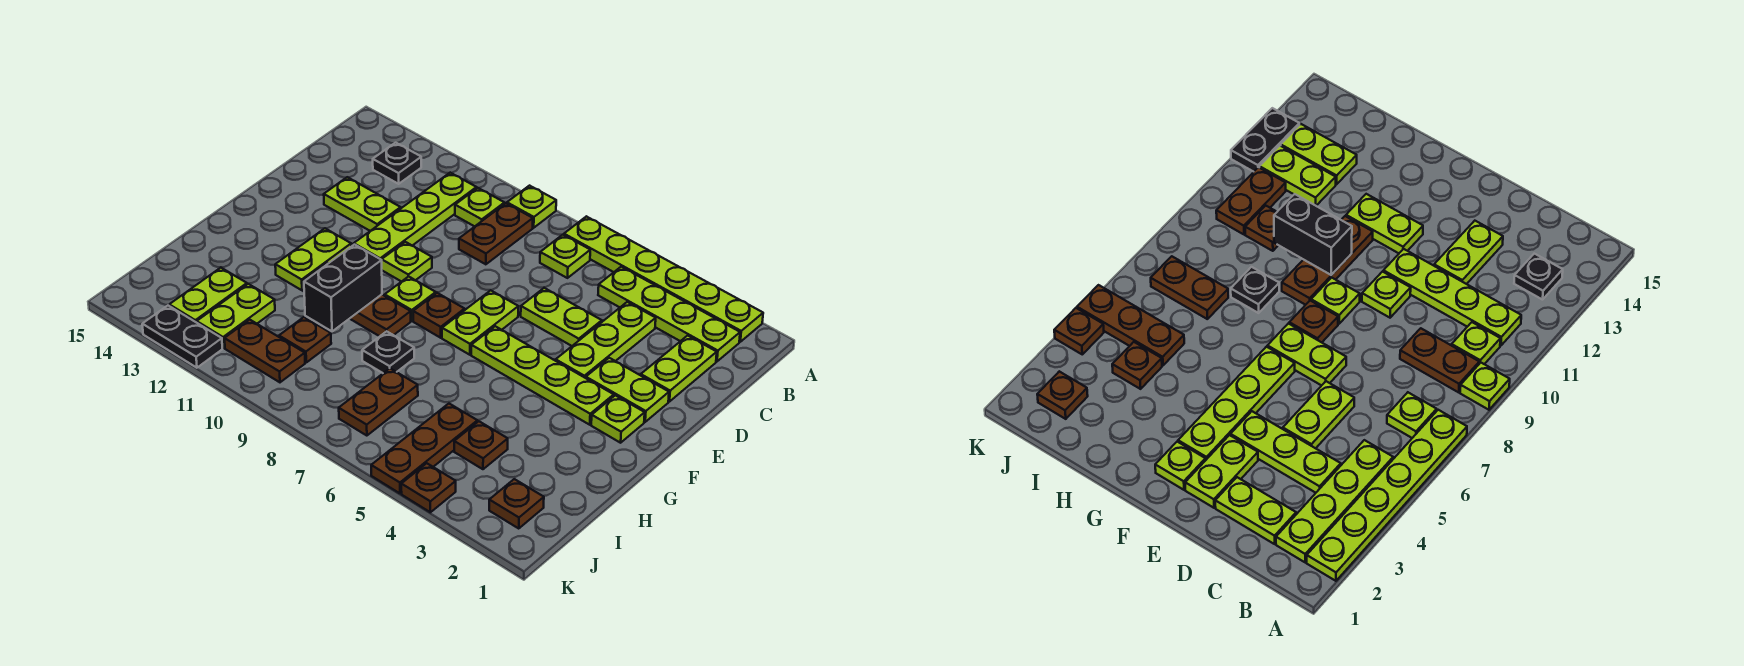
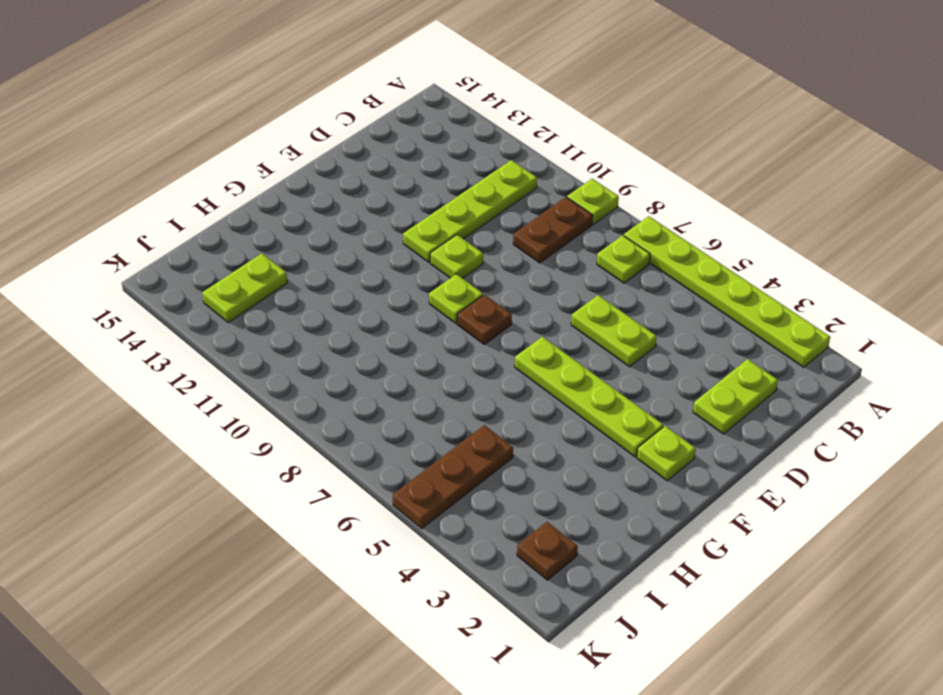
none -> lime 1x4 plate [598,267,740,361]
none -> lime 1x1 plate [455,188,505,226]
none -> black 1x1 plate [373,143,421,184]
none -> lime 1x3 plate [556,302,656,378]

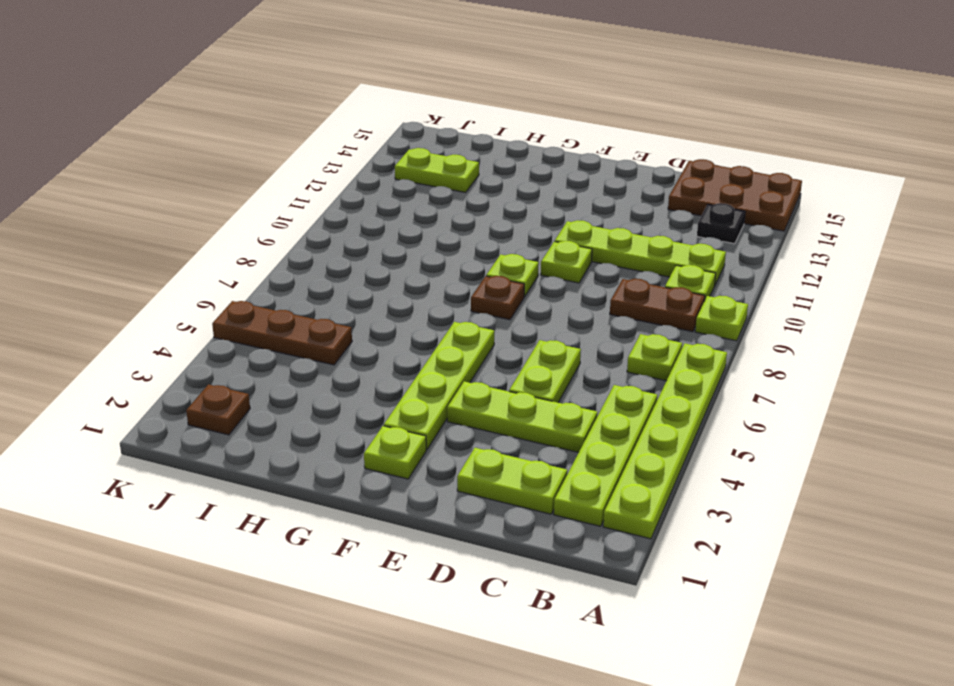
brown 2x3 plate [668,159,802,231] -> none
none -> lime 1x2 plate [324,177,401,231]
none -> lime 1x2 plate [586,358,669,422]
none -> lime 1x2 plate [442,290,518,355]
none -> lime 1x2 plate [275,228,351,290]

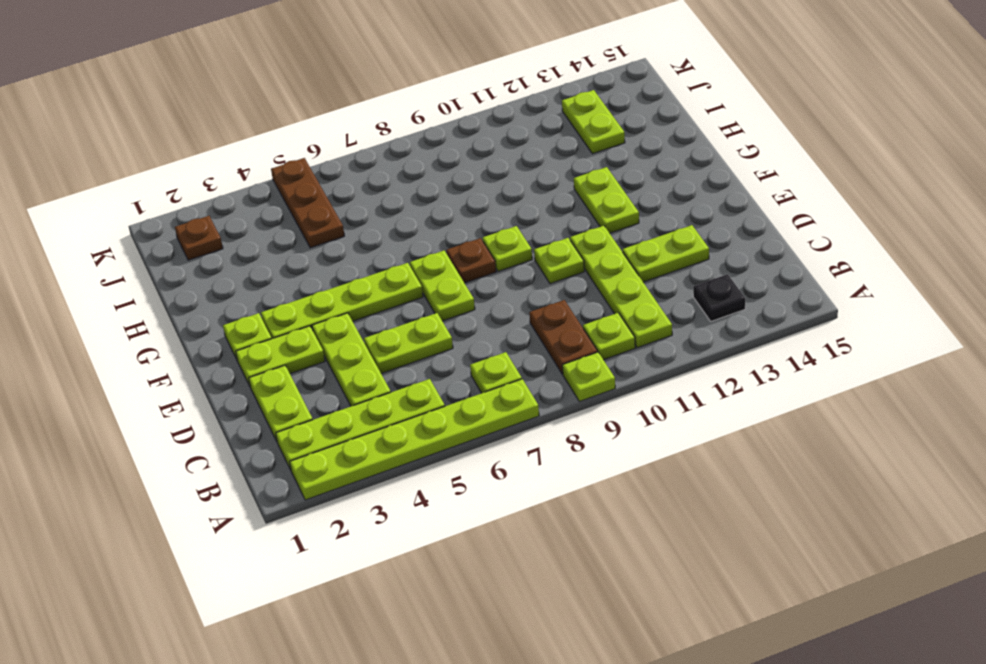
none -> brown 1x3 plate [303,263,411,336]
none -> black 1x1 plate [362,331,414,373]
none -> brown 1x1 plate [454,421,508,469]
none -> brown 1x2 plate [339,368,418,436]

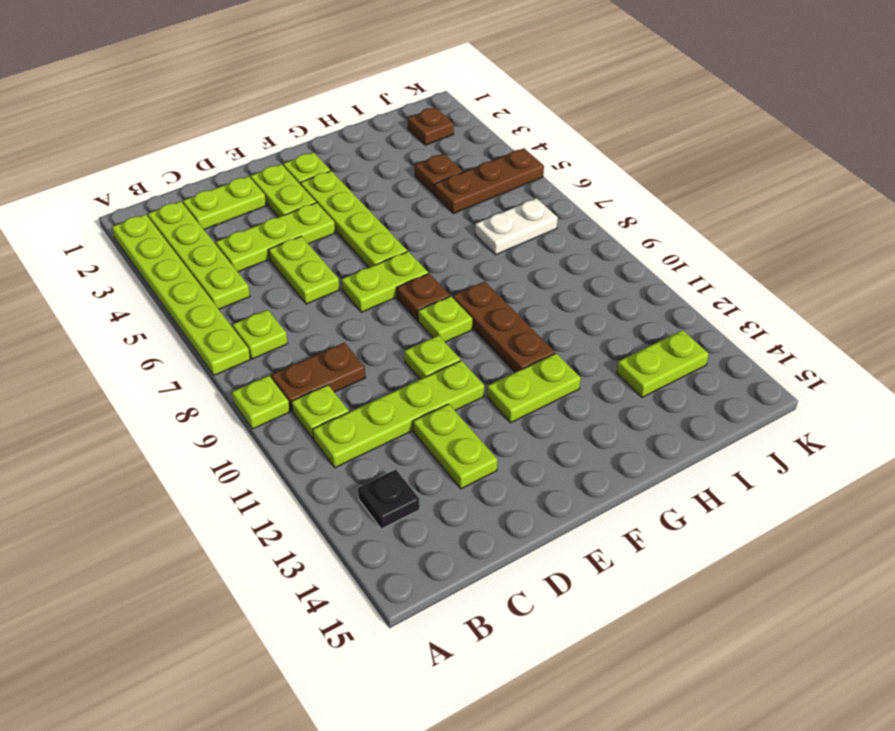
white 1x2 plate [475,198,558,255] -> brown 1x2 plate [339,368,418,436]
none -> black 1x1 plate [362,331,414,373]
none -> brown 1x1 plate [279,317,331,362]
none -> lime 1x2 plate [197,284,275,348]
none -> brown 1x2 plate [224,320,305,382]

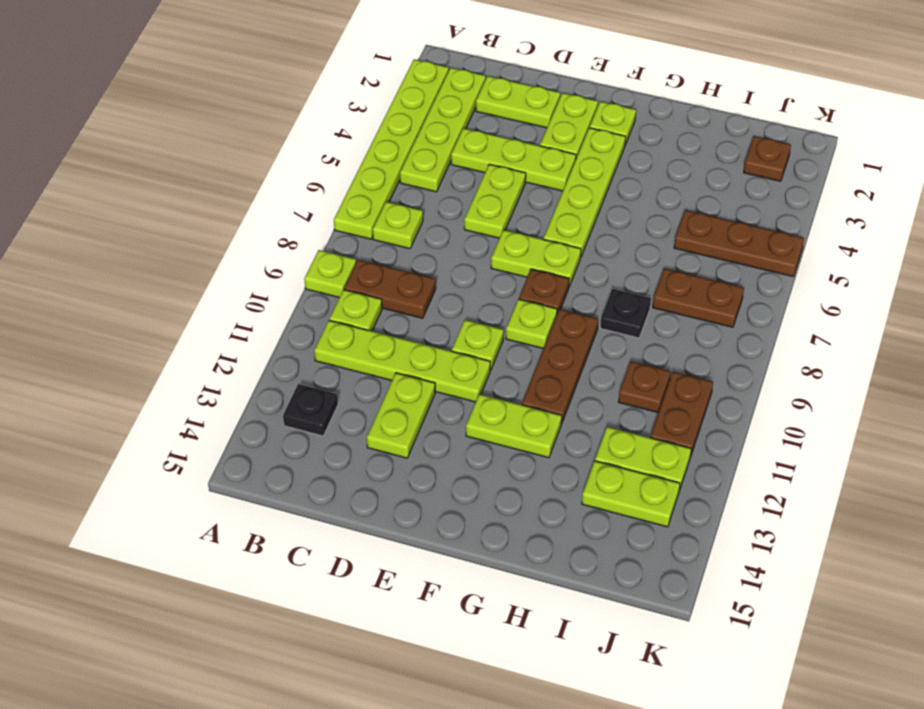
none -> brown 1x1 plate [454,421,508,469]
none -> brown 1x1 plate [401,463,456,512]
none -> black 1x2 plate [142,306,222,368]
none -> black 1x2 brick [304,245,382,331]

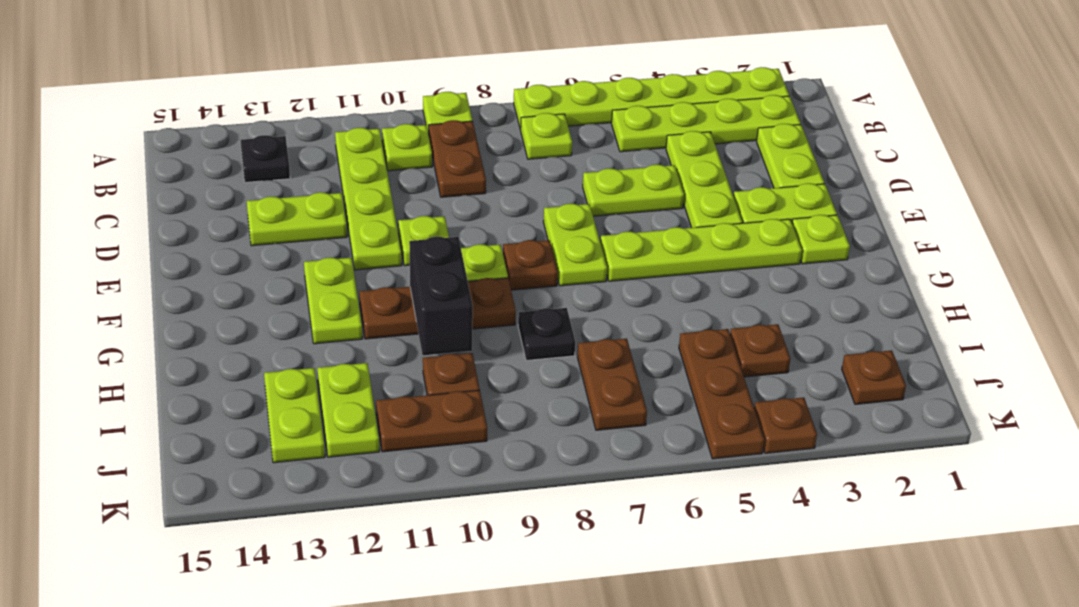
none -> black 1x2 plate [142,306,222,368]

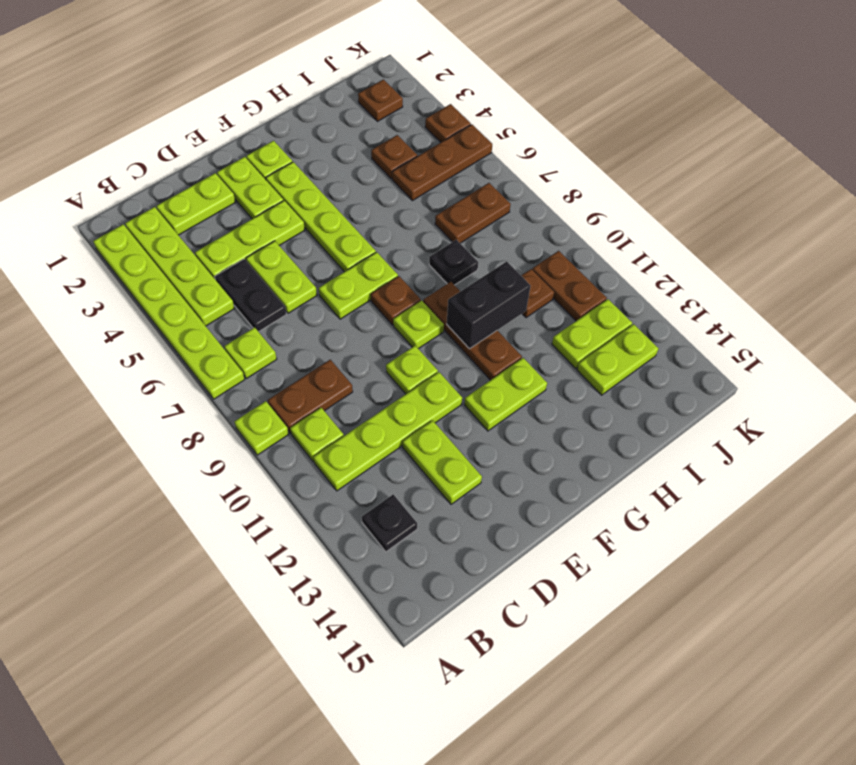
black 1x2 plate [215,259,286,332] -> black 1x2 plate moved to [142,306,222,368]

